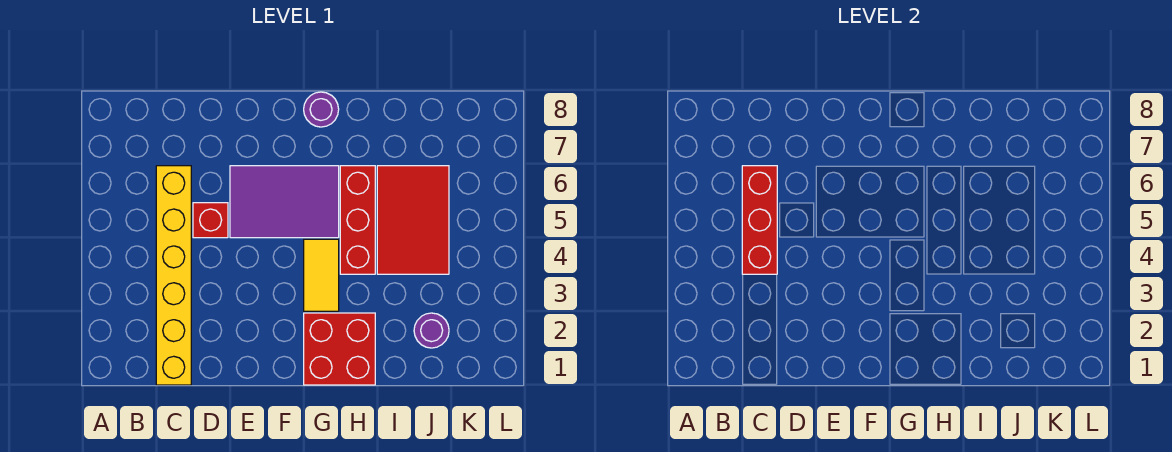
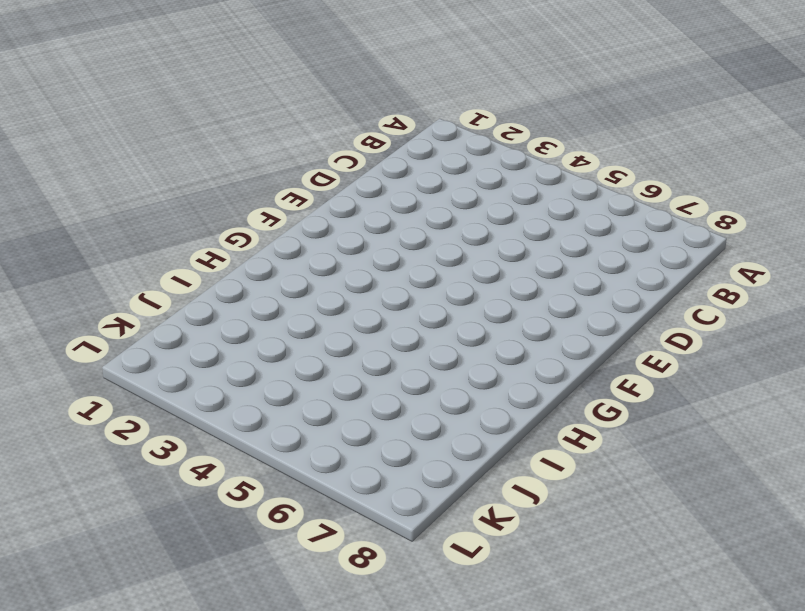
none -> yellow 1x6 brick [156,166,191,385]
none -> red 1x1 brick [193,203,228,238]

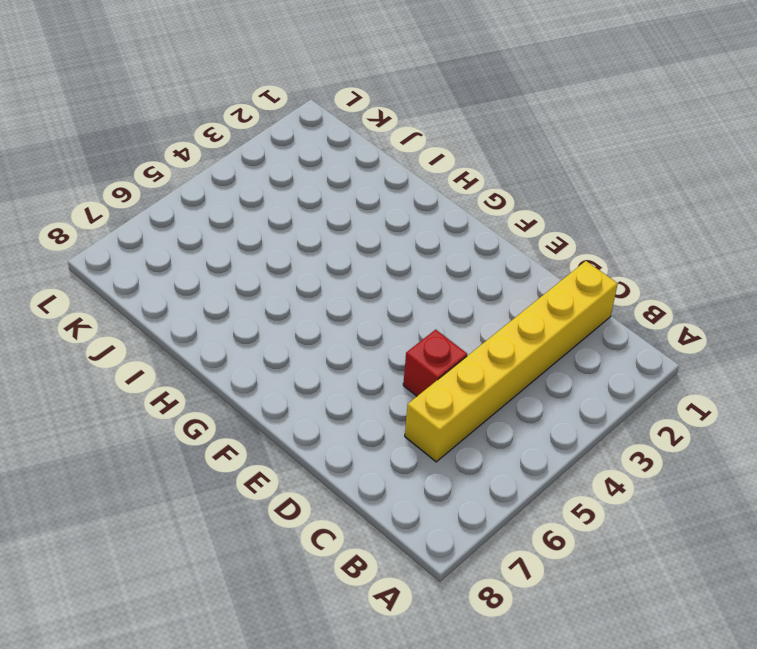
none -> purple 2x3 tile [230,166,339,238]
none -> red 2x2 brick [304,313,375,385]

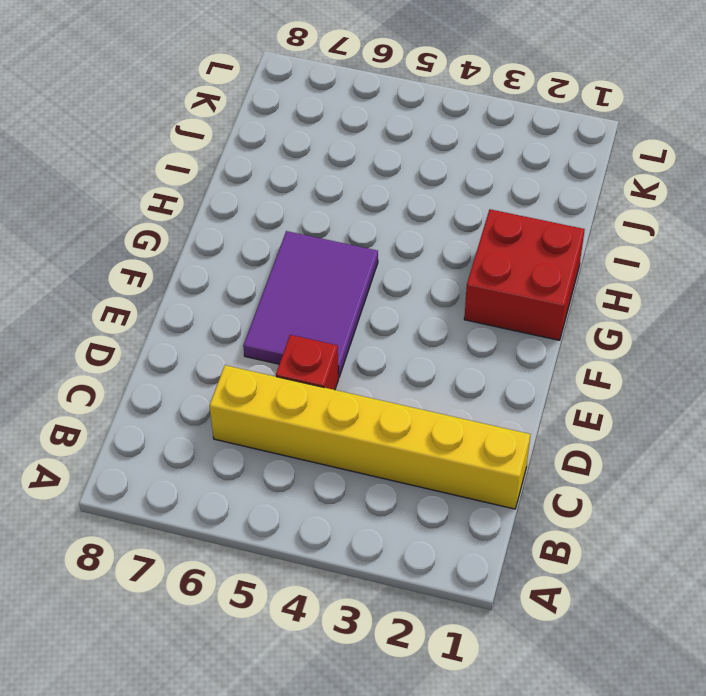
none -> yellow 1x2 tile [304,239,339,311]
none -> purple 1x1 round brick [304,92,339,127]

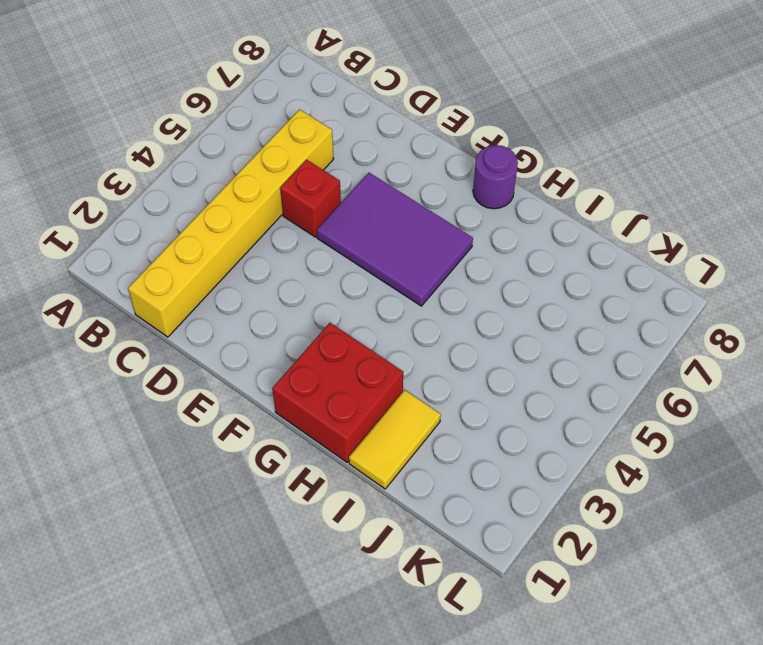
yellow 1x2 tile [349,390,441,489] -> yellow 1x2 tile moved to [304,239,339,311]
none -> red 1x3 brick [340,166,375,274]
none -> red 2x3 tile [377,166,449,274]

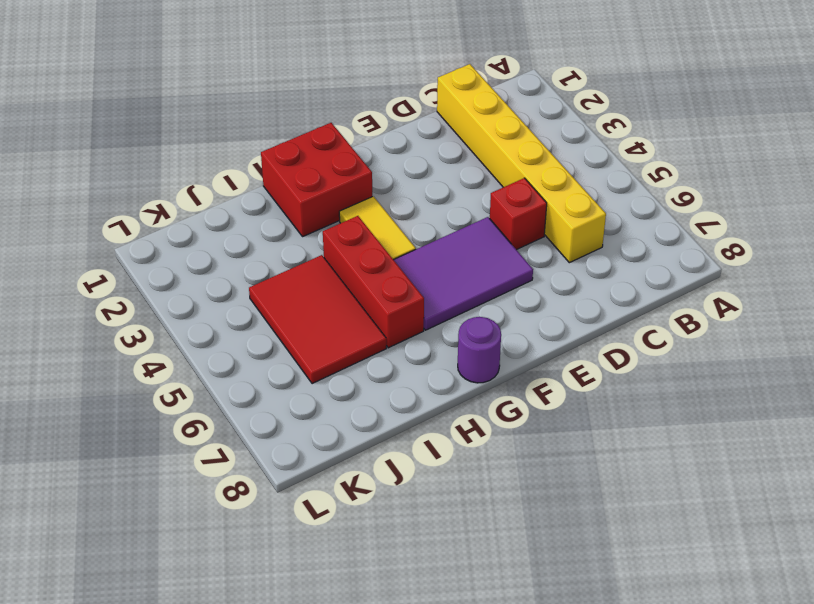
none -> purple 1x1 round brick [414,313,449,348]
none -> red 1x3 brick [742,166,777,274]

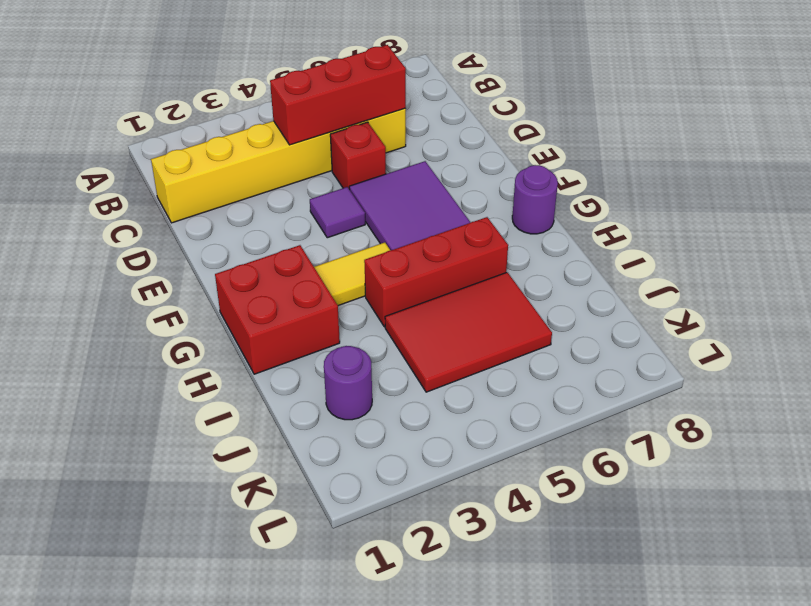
purple 1x1 tile [310,187,365,238] -> none

